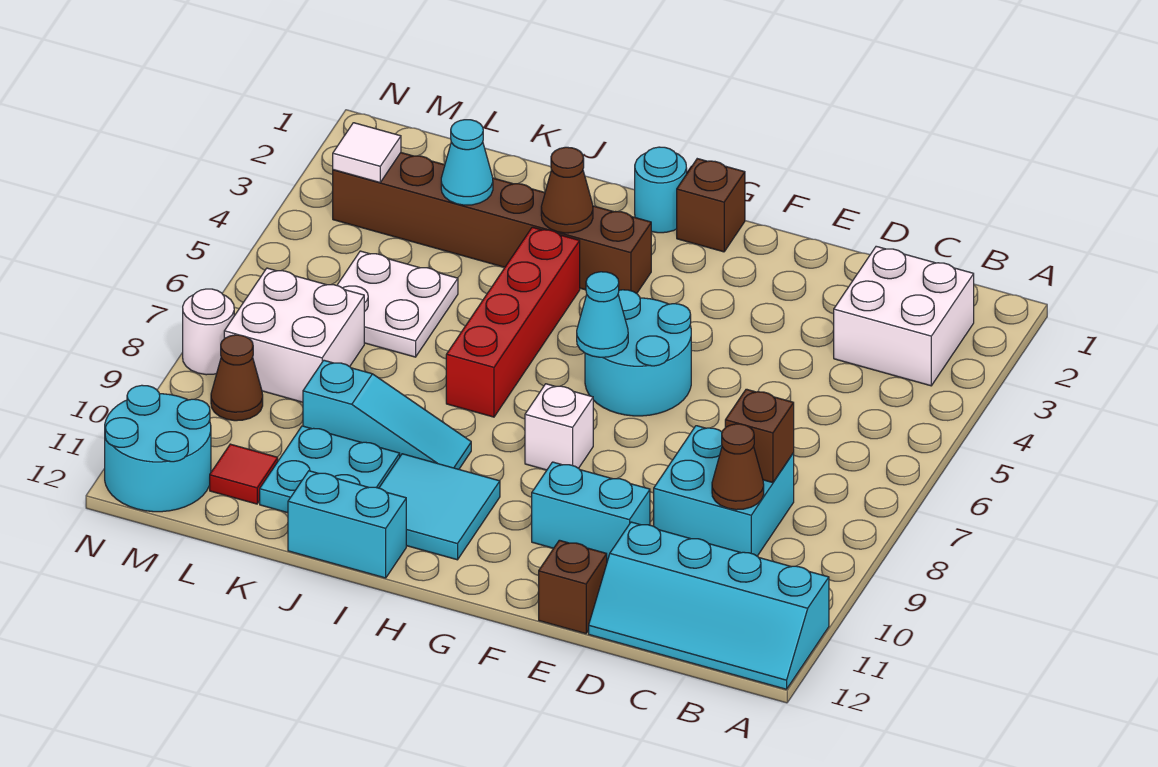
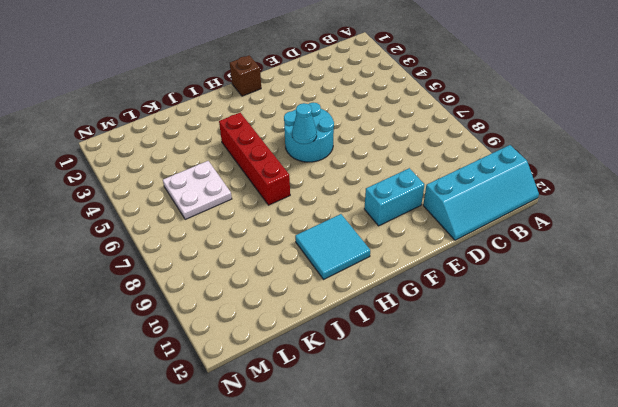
none -> white 2x2 brick [834,246,974,386]
none -> cyan 2x2 brick [654,426,794,556]
none -> brown 1x1 brick [539,540,607,634]

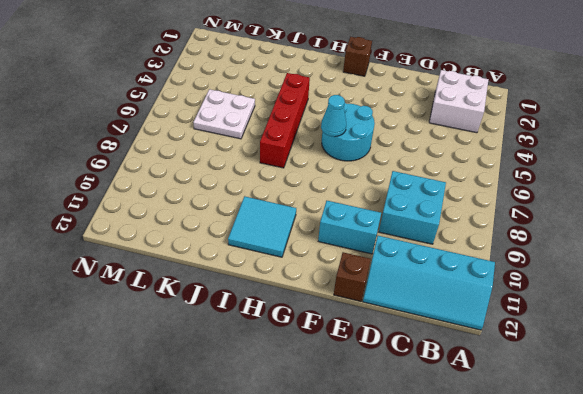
none -> white 1x1 brick [525,384,593,470]
none -> cyan 1x1 round brick [635,147,687,233]
none -> brown 1x6 brick [333,153,651,293]

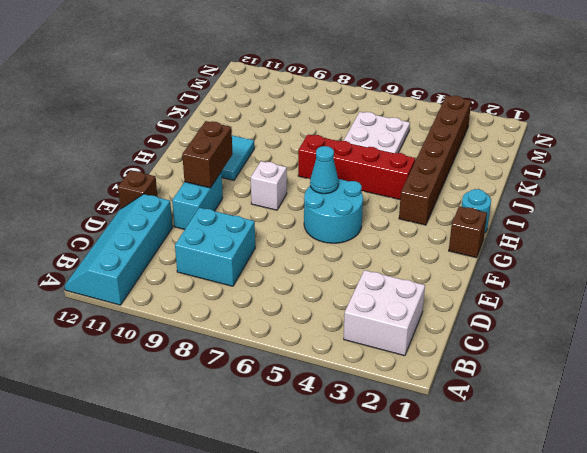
brown 1x2 brick [182,121,233,188] -> none
none -> cyan 1x3 slope [303,360,471,469]
none -> cyan 1x2 brick [288,471,406,578]
none -> cyan 2x2 plate [260,426,400,513]

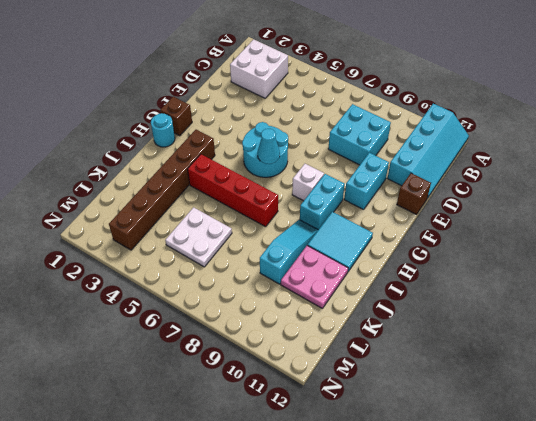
cyan 1x2 brick [300,174,344,230] -> cyan 1x2 brick moved to [288,471,406,578]
pink 2x2 plate [281,246,348,309] -> cyan 2x2 plate [260,426,400,513]
none -> white 2x2 brick [224,268,364,402]
none -> red 1x1 tile [210,444,278,504]
none -> brown 1x1 cone [211,335,263,421]

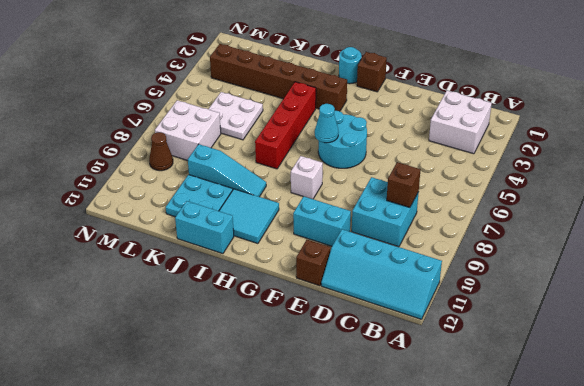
none -> red 1x1 tile [210,444,278,504]
none -> cyan 2x2 round brick [105,385,211,512]
none -> white 1x1 round brick [183,289,234,375]

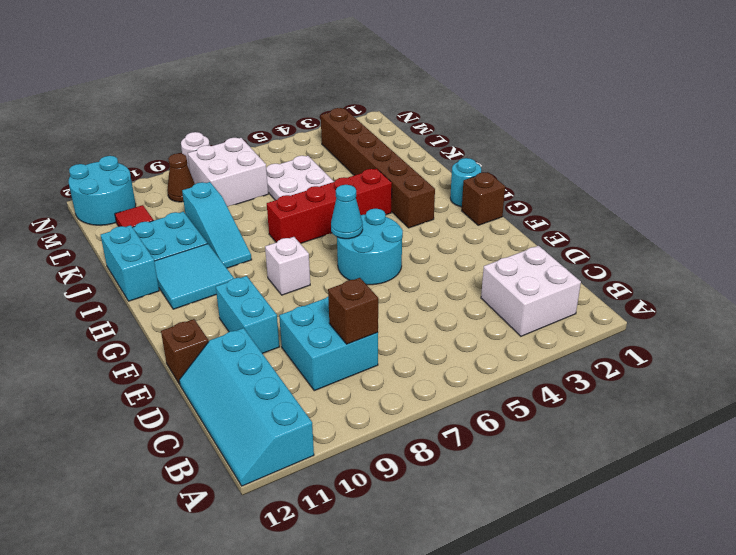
none -> brown 1x1 cone [712,424,764,510]
none -> brown 1x1 cone [541,147,593,233]
none -> cyan 1x1 cone [441,120,493,205]

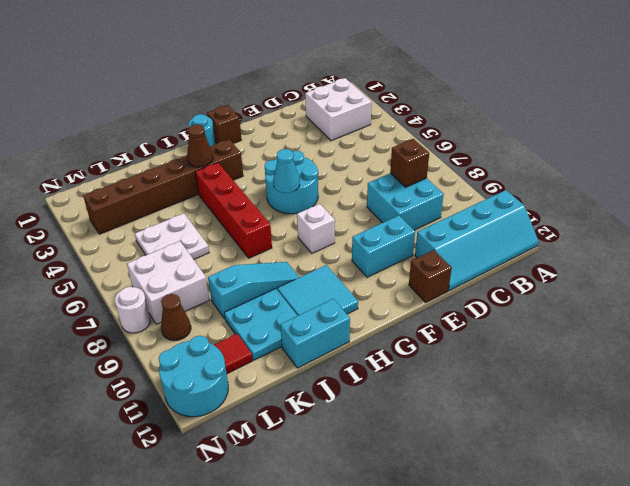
none -> brown 1x1 cone [712,424,764,510]
none -> cyan 1x1 cone [441,120,493,205]
none -> white 1x1 tile [333,123,401,182]

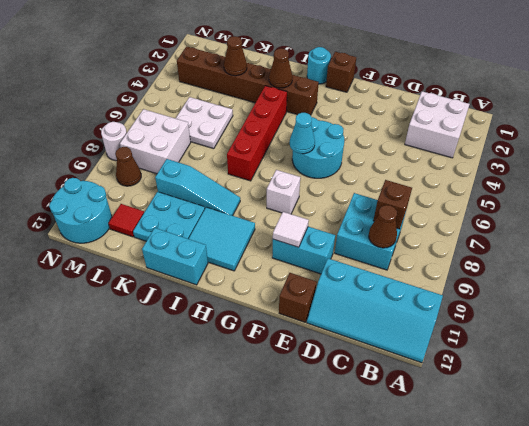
white 1x1 tile [273,212,309,247] -> white 1x1 tile moved to [333,123,401,182]
brown 1x1 cone [224,36,247,76] -> cyan 1x1 cone [441,120,493,205]

